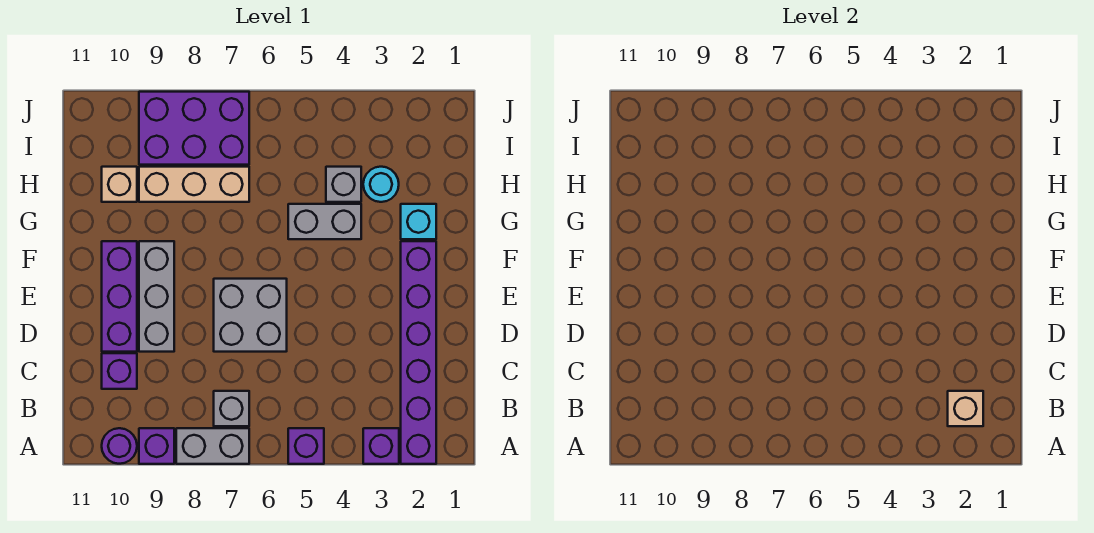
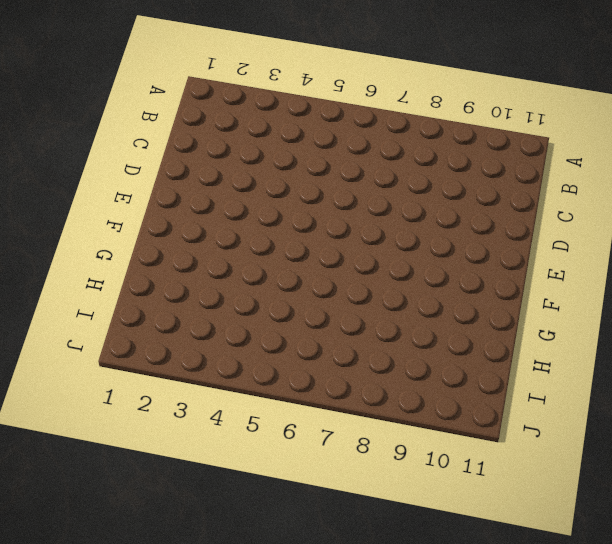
none -> purple 1x6 brick [401,241,436,464]
none -> purple 1x1 brick [363,428,399,464]
none -> purple 1x1 brick [288,428,324,464]

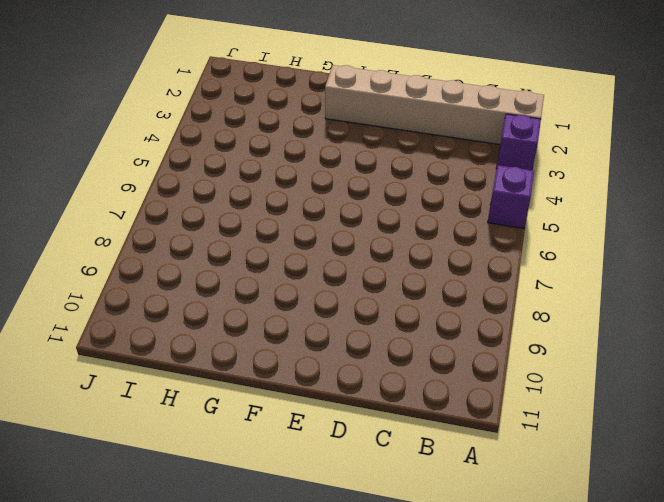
tan 1x6 brick [325,65,544,145] -> purple 1x6 brick [401,241,436,464]
none -> grey 1x2 brick [176,428,249,464]
none -> purple 1x1 brick [139,428,174,464]
none -> purple 1x1 round brick [102,428,137,464]

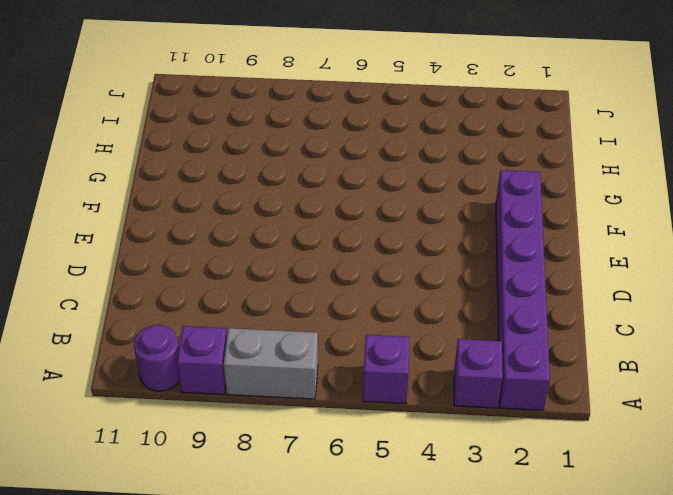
none -> grey 1x1 brick [214,391,249,426]
none -> purple 1x1 brick [102,353,137,389]
none -> grey 2x2 brick [214,279,287,352]

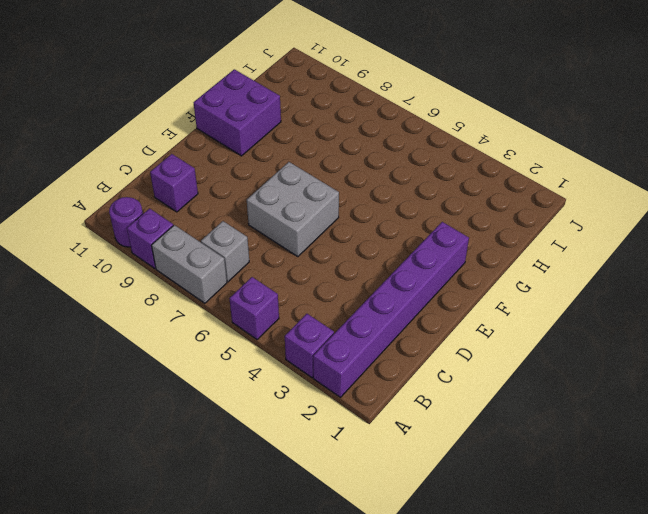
purple 2x2 brick [194,69,281,156] -> purple 1x3 brick [102,241,137,352]
none -> grey 1x3 brick [139,241,174,352]
none -> cyan 1x1 brick [401,204,436,239]
none -> grey 1x2 brick [288,204,361,239]

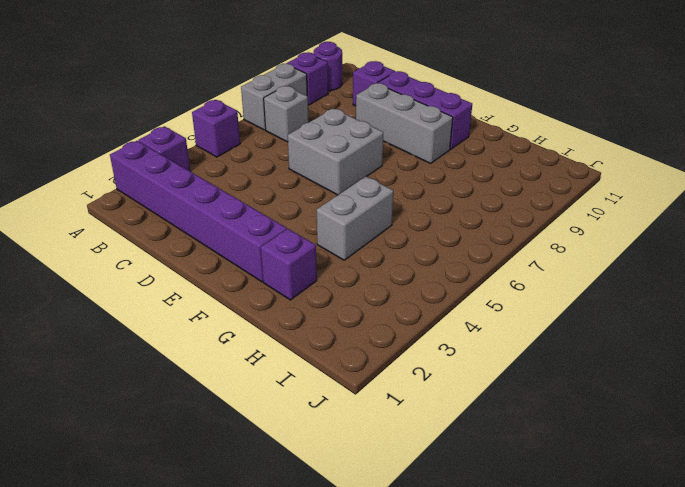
purple 1x1 brick [261,229,317,300] -> cyan 1x1 brick [401,204,436,239]
none -> cyan 1x1 round brick [363,167,399,202]
none -> grey 1x1 brick [326,167,361,202]
none -> tan 1x3 brick [139,167,249,202]

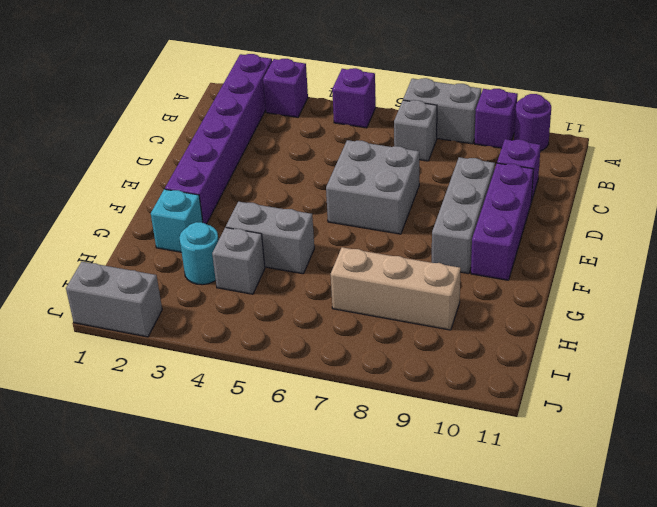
grey 1x2 brick [66,262,162,337] -> none
none -> tan 1x1 brick [102,167,137,202]
none -> purple 2x3 brick [139,92,249,165]
none -> tan 1x1 brick [948,391,983,426]

